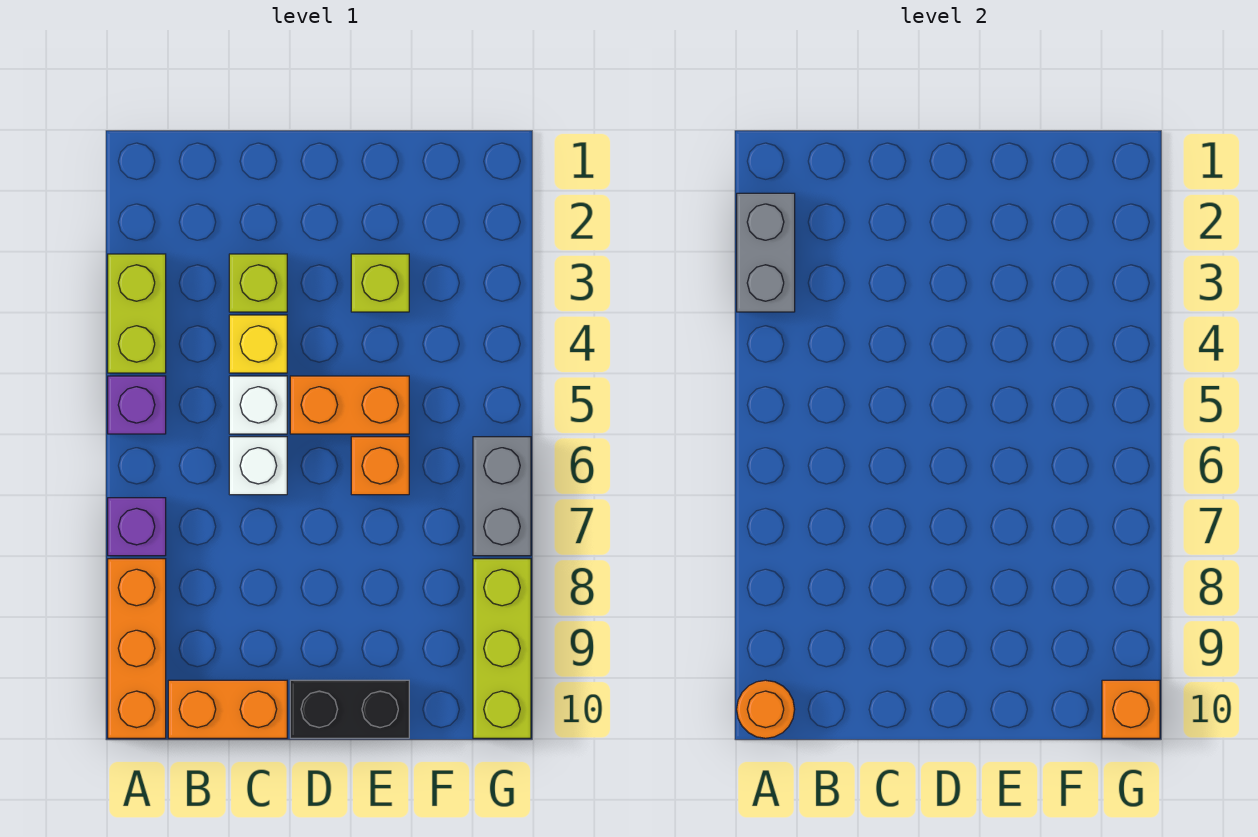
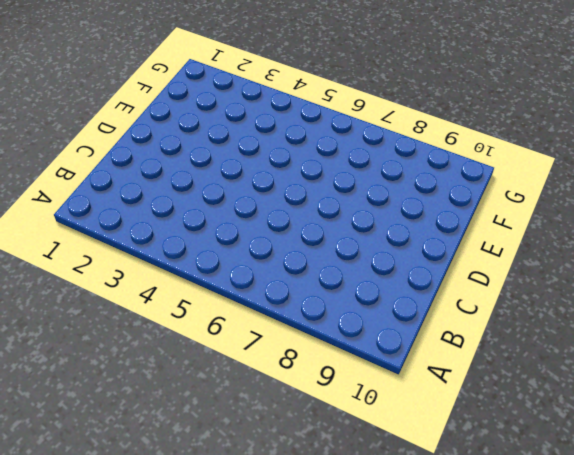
none -> lime 1x2 brick [108,254,166,373]
none -> purple 1x1 brick [108,376,166,434]
none -> purple 1x1 brick [108,498,166,556]

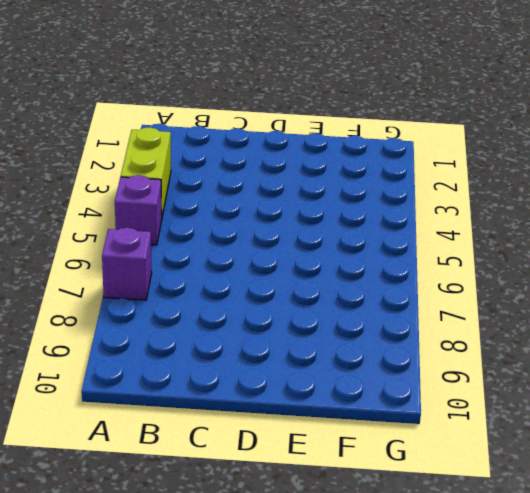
none -> orange 1x3 brick [108,559,166,738]
none -> orange 1x2 brick [168,680,287,738]
none -> lime 1x1 brick [229,254,287,312]

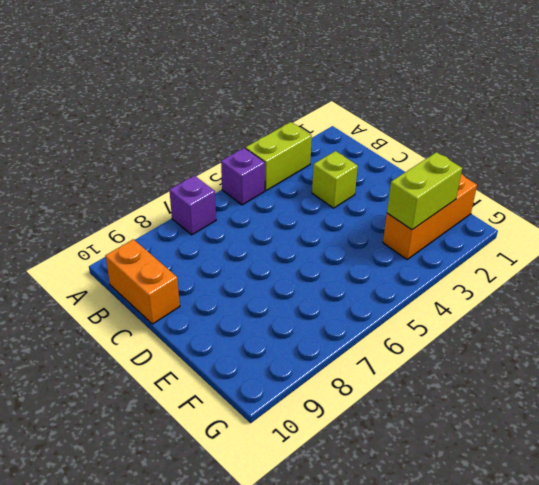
orange 1x3 brick [383,174,477,259] -> orange 1x3 brick moved to [108,559,166,738]
lime 1x2 brick [387,152,462,230] -> none
none -> yellow 1x1 brick [229,315,287,373]
none -> white 1x1 brick [229,376,287,434]
none -> white 1x1 brick [229,437,287,495]

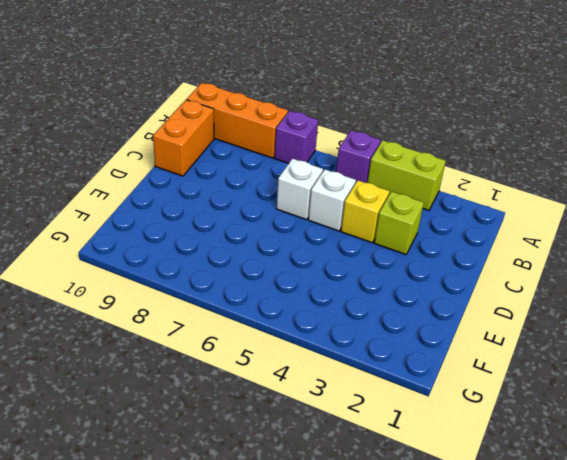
none -> orange 1x2 brick [290,376,409,434]
none -> black 1x2 brick [290,680,409,738]
none -> lime 1x1 brick [351,254,409,312]

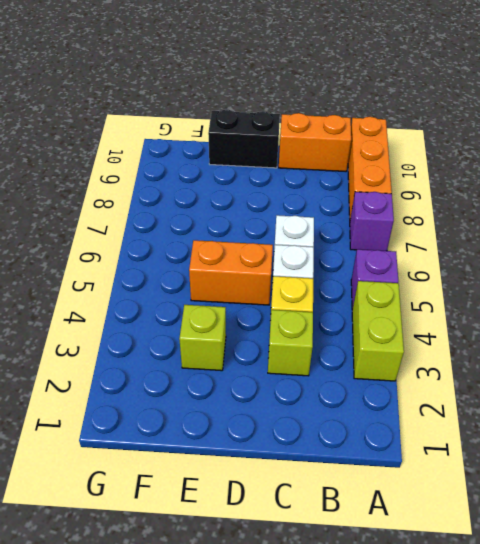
none -> orange 1x1 brick [351,437,409,495]
none -> grey 1x2 brick [473,437,531,556]
none -> lime 1x3 brick [473,559,531,738]

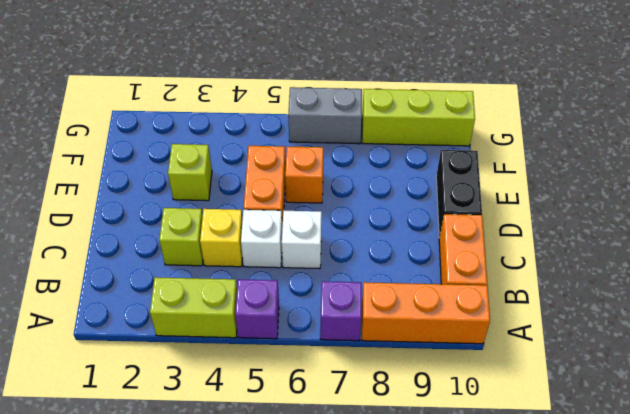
none -> grey 1x2 brick [737,193,795,312]
none -> orange 1x1 round brick [737,680,795,738]
none -> orange 1x1 brick [1102,680,1160,738]

